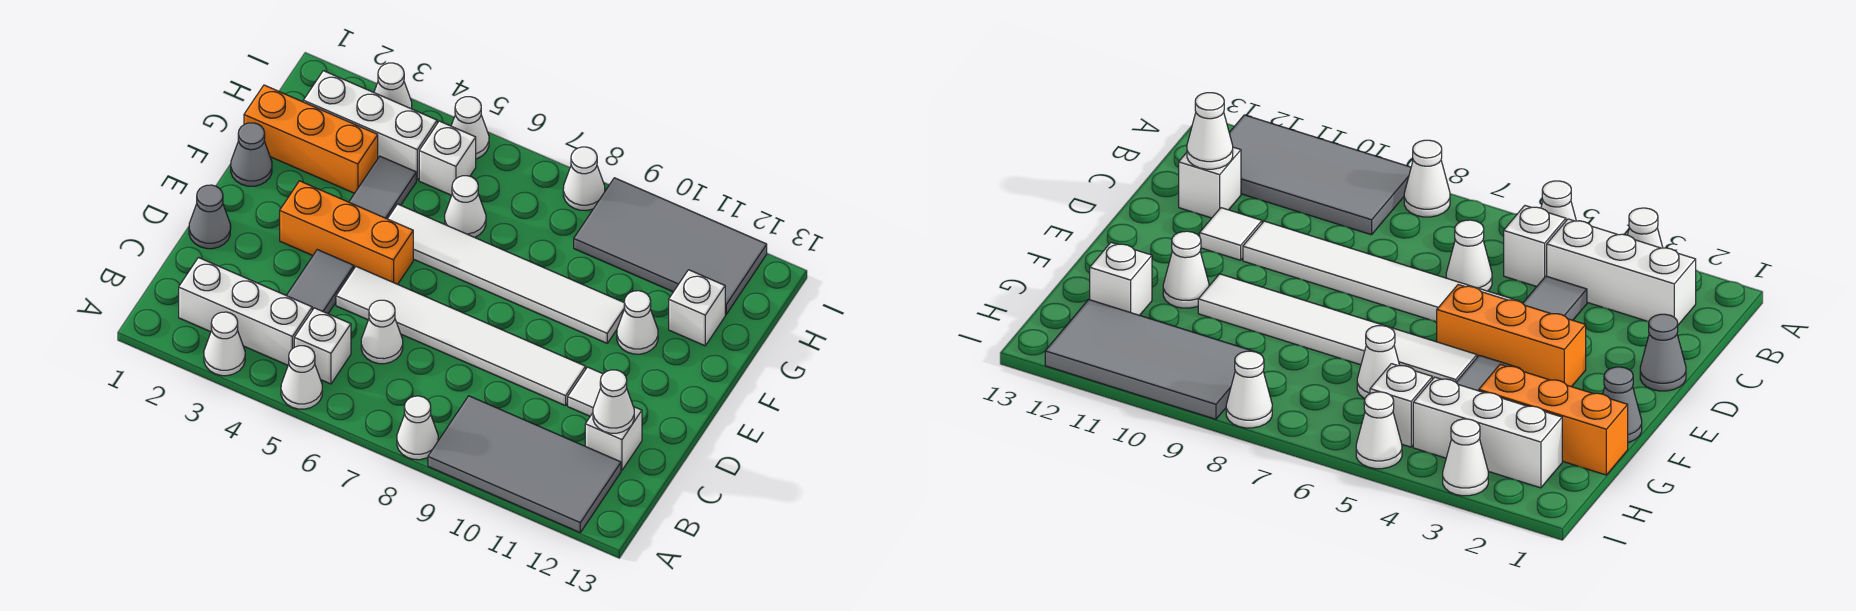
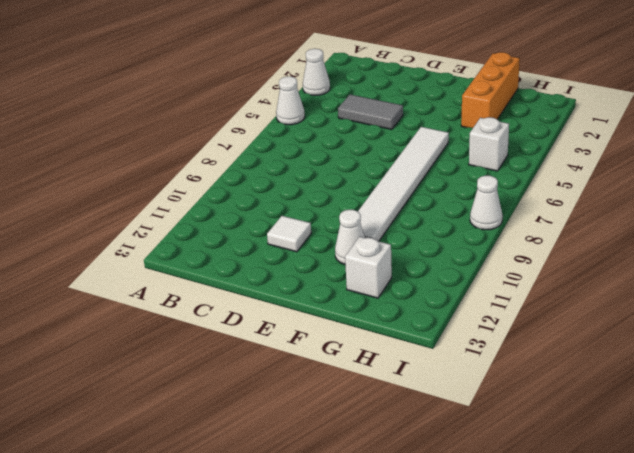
none -> white 1x1 cone [397,396,438,460]
none -> grey 2x4 tile [428,396,621,532]
none -> white 1x3 brick [179,258,312,365]

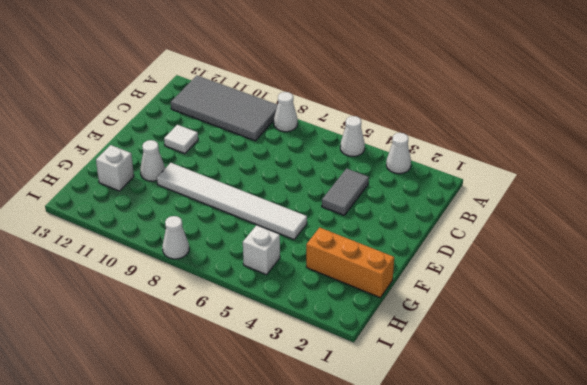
none -> white 1x3 brick [179,258,312,365]
none -> white 1x1 brick [294,308,351,384]
none -> white 1x1 cone [361,300,403,364]

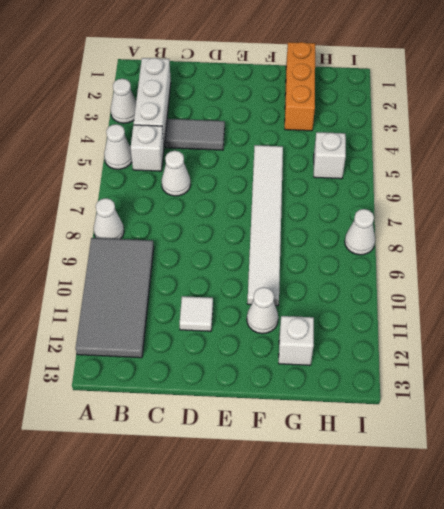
none -> white 1x1 brick [585,406,642,470]
none -> grey 1x1 cone [189,185,231,249]
none -> white 1x6 tile [336,267,586,406]

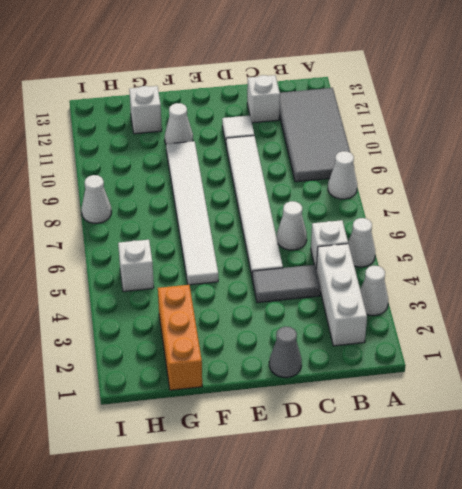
none -> orange 1x3 brick [280,181,413,284]
none -> grey 1x1 cone [231,123,272,186]
none -> grey 1x2 tile [349,156,416,219]

